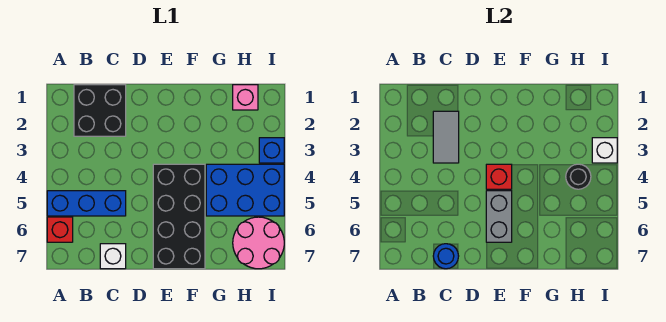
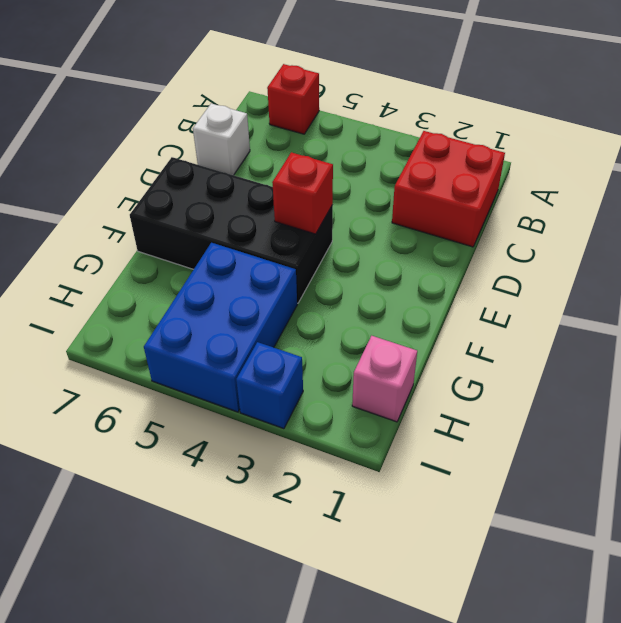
red 2x2 brick [392,131,505,247] -> black 2x2 brick [74,85,126,136]
none -> blue 1x3 brick [47,191,126,216]
none -> pink 2x2 round brick [233,217,284,269]
none -> grey 1x2 tile [433,111,459,163]

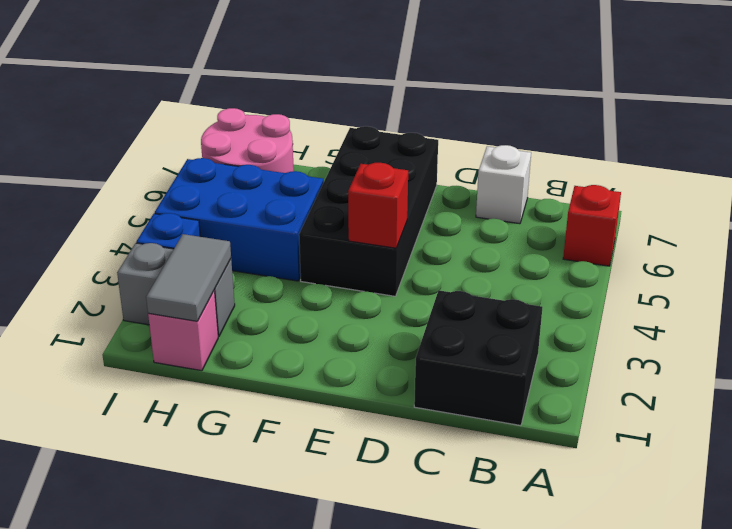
grey 1x2 tile [146,234,231,321] -> grey 1x2 tile moved to [433,111,459,163]
grey 1x2 brick [117,243,235,336] -> grey 1x2 brick turned to [486,191,512,242]
none -> blue 1x3 brick [47,191,126,216]
none -> blue 1x1 round brick [433,244,459,269]
none -> black 1x1 round brick [566,164,591,189]

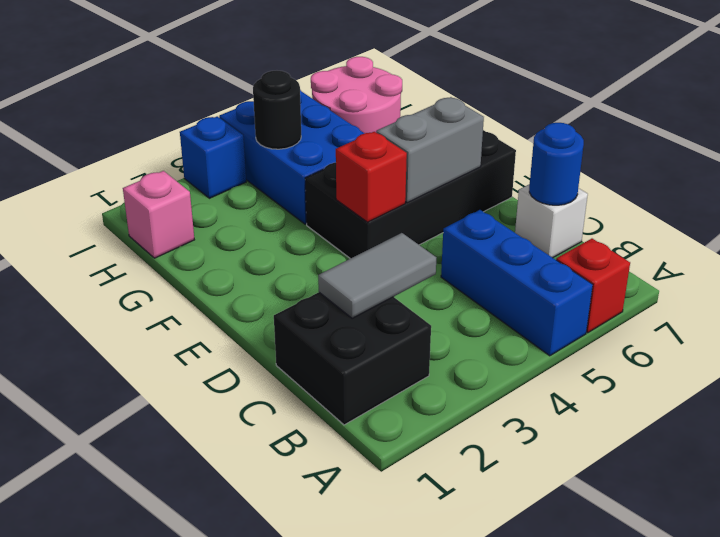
none -> white 1x1 brick [592,138,617,163]

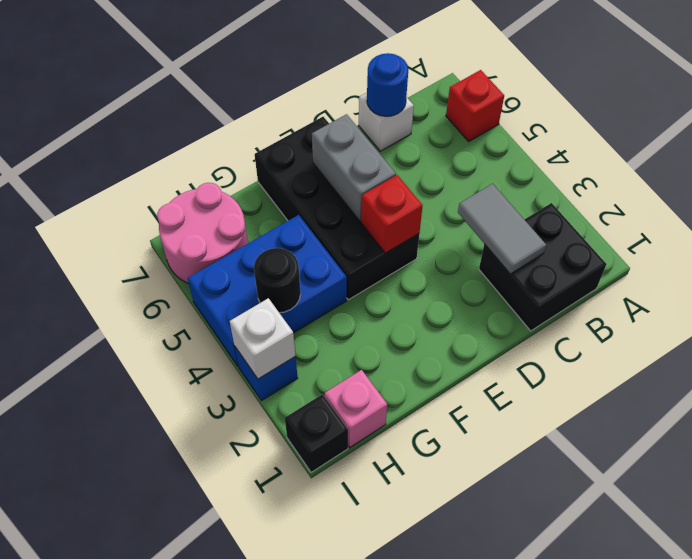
black 1x1 brick [285,394,348,472] -> none
none -> blue 1x3 brick [47,191,126,216]

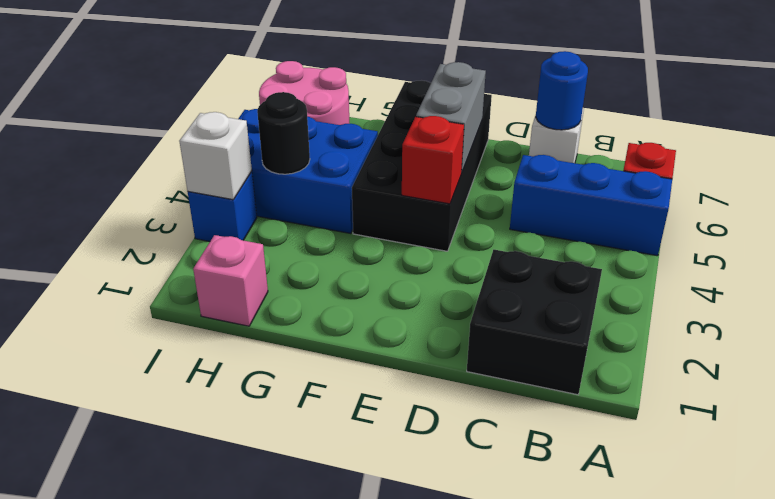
none -> grey 1x2 tile [433,111,459,163]

